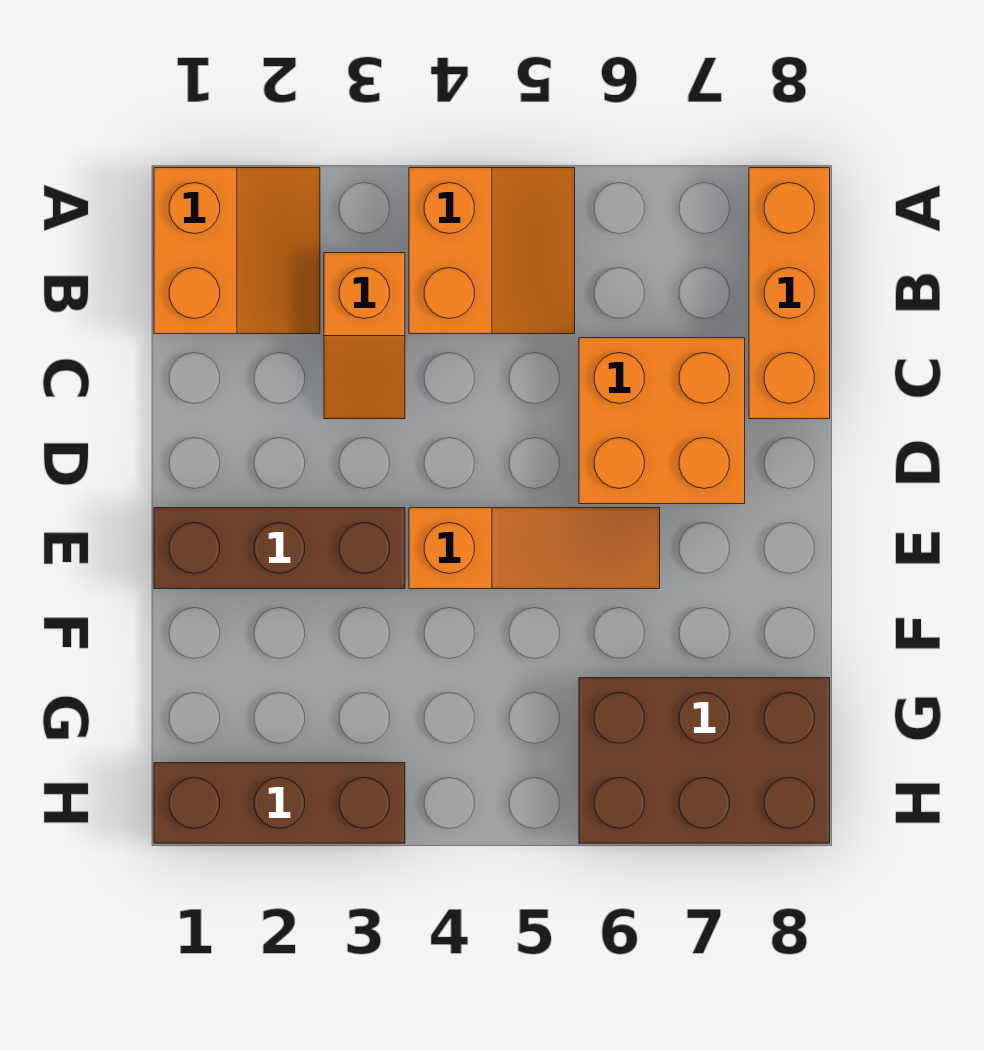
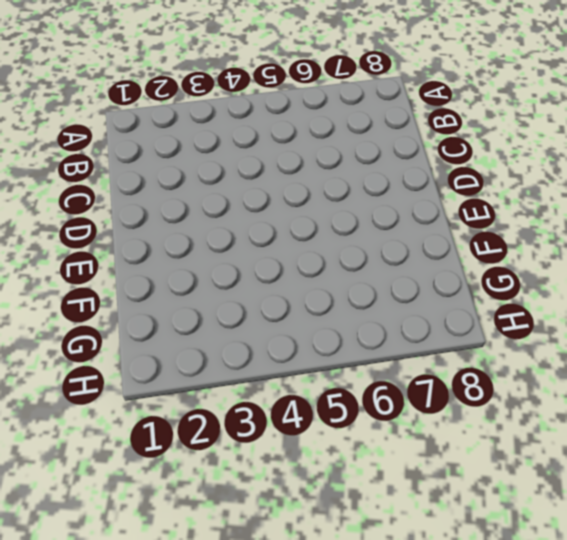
none -> orange 2x2 slope [154,168,320,334]
none -> orange 2x2 slope [409,168,575,334]

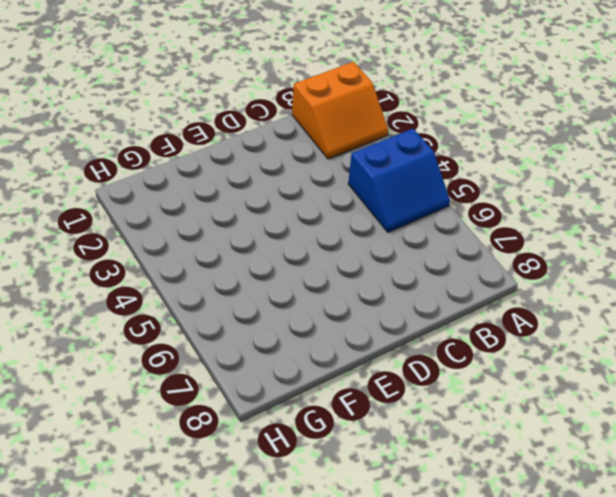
blue 2x2 slope [348,129,450,232] -> orange 2x2 slope [409,168,575,334]
none -> orange 1x3 brick [749,168,830,419]
none -> orange 1x2 slope [324,253,405,419]

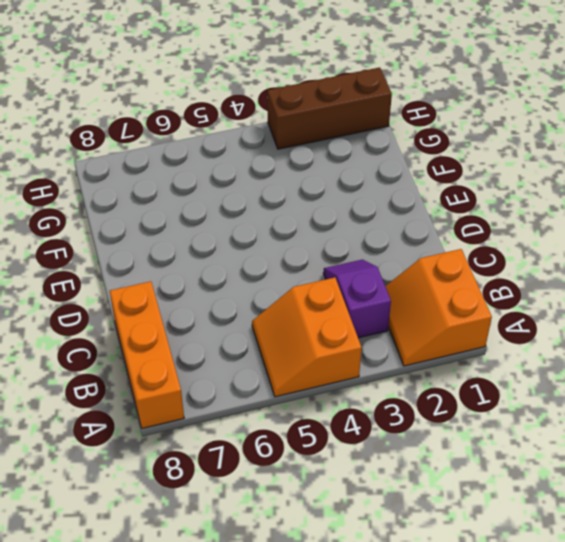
purple 1x2 slope [323,259,391,338] -> orange 1x2 slope [324,253,405,419]
none -> orange 2x2 brick [579,338,745,504]
none -> brown 1x3 brick [154,508,405,589]

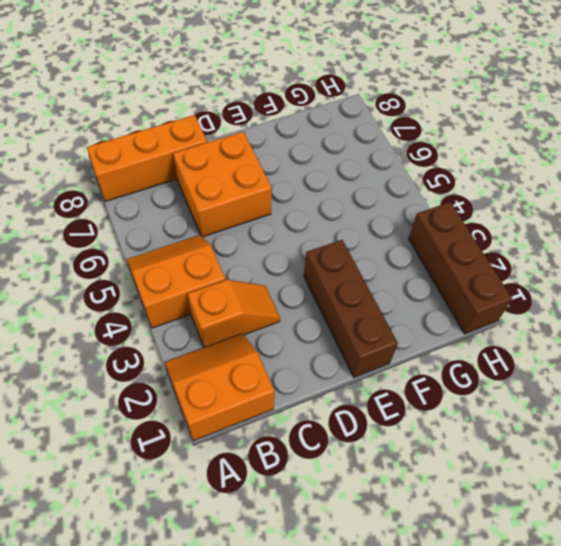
none -> orange 1x3 slope [409,508,660,589]
none -> brown 2x3 brick [579,678,830,843]

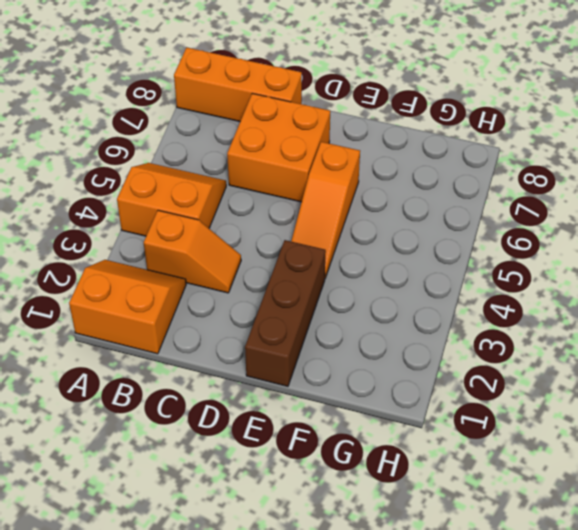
orange 1x3 slope [291,142,360,278] -> orange 1x3 slope turned to [409,508,660,589]
none -> brown 2x3 brick [579,678,830,843]
none -> brown 1x3 brick [154,763,405,843]

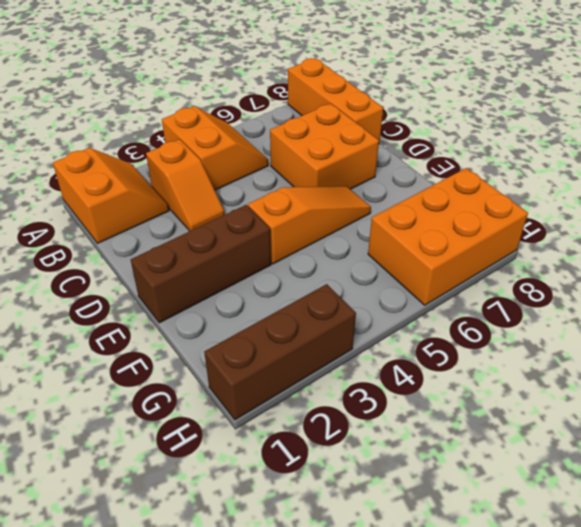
orange 2x3 brick [368,168,528,305] -> brown 2x3 brick [579,678,830,843]

